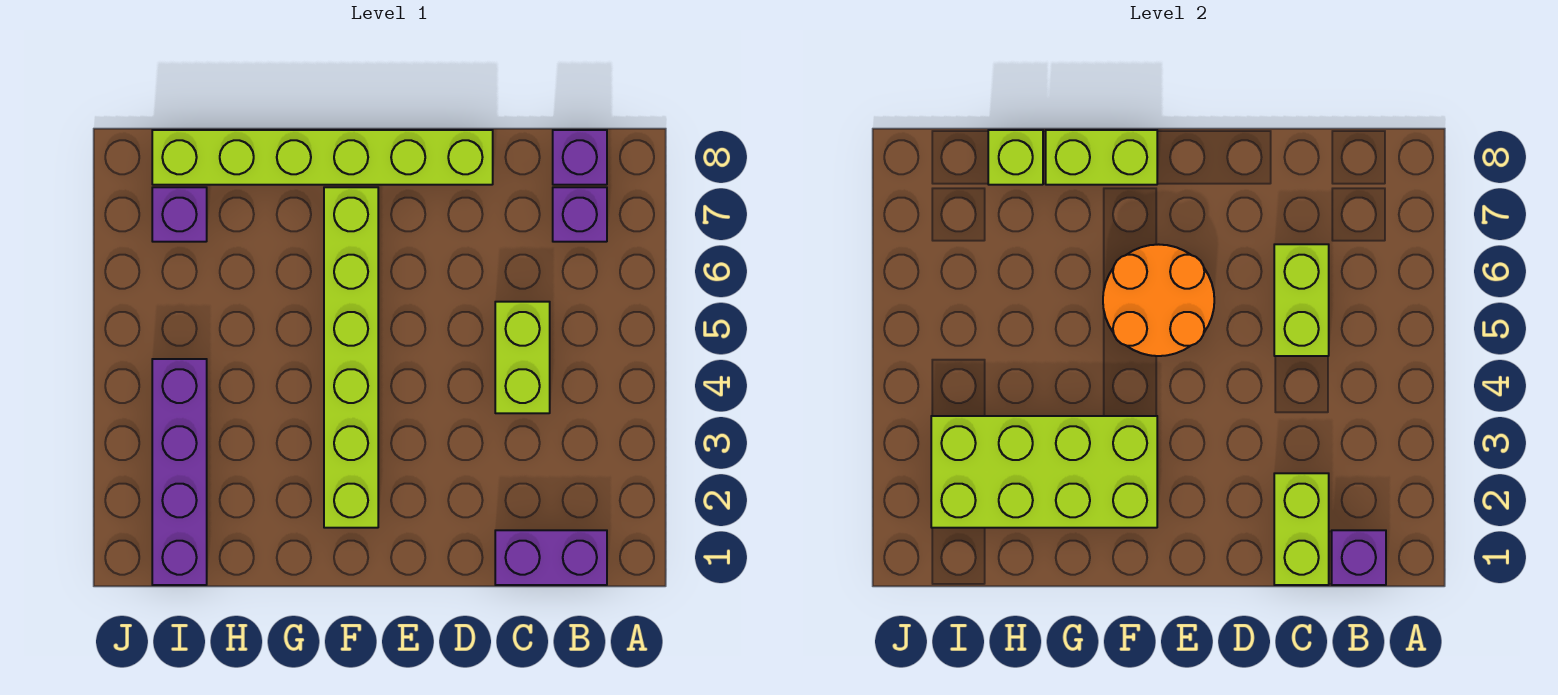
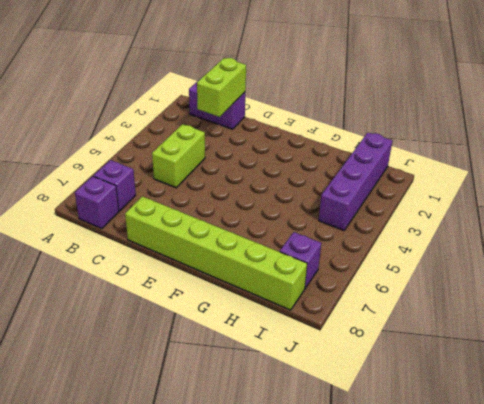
none -> lime 1x6 brick [324,187,378,528]
none -> purple 1x1 brick [1332,530,1386,585]
none -> lime 1x2 brick [1274,244,1329,356]

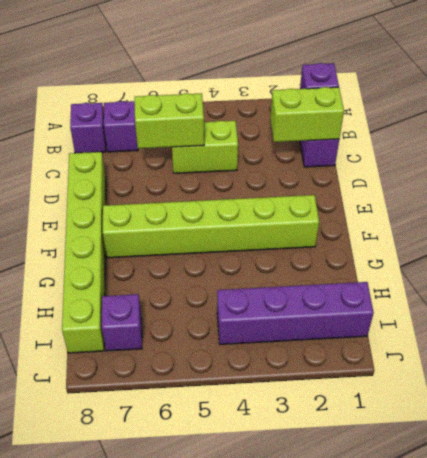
none -> orange 2x2 round brick [1103,244,1214,356]
none -> lime 2x4 brick [931,416,1157,528]
none -> lime 1x2 brick [1046,130,1157,185]

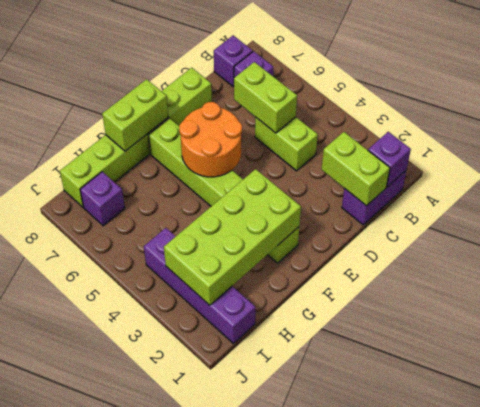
none -> lime 1x1 brick [988,130,1043,185]

